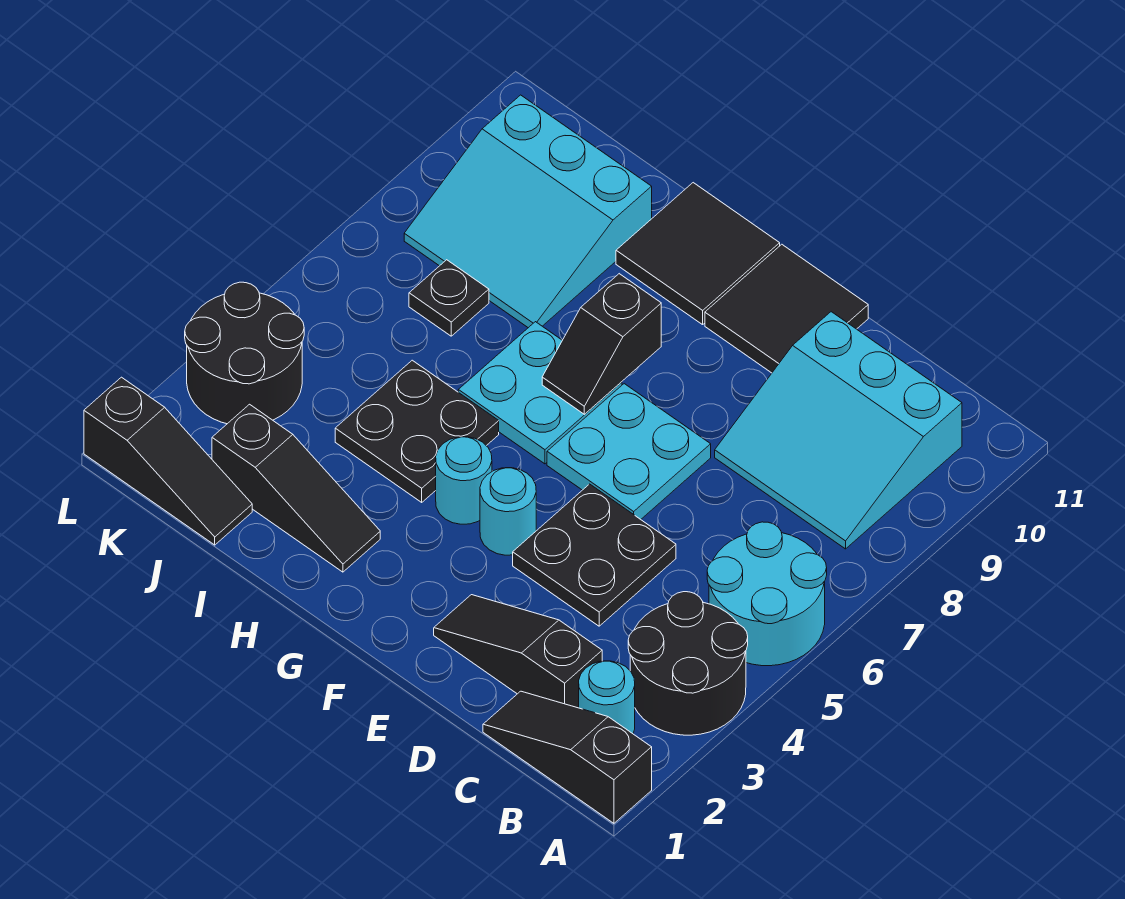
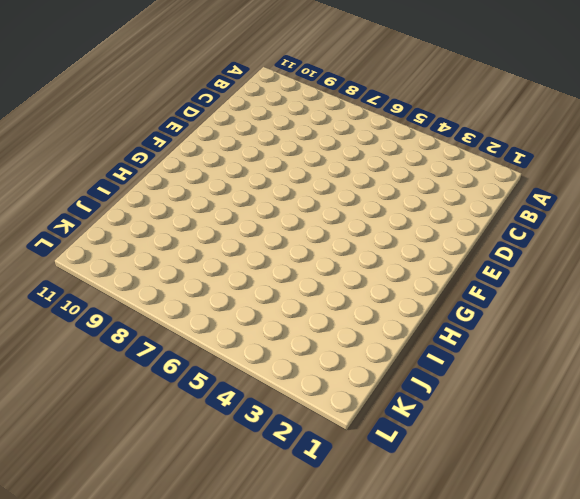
none -> black 1x3 slope [483,691,652,823]
none -> black 2x2 round brick [628,592,748,735]
none -> cyan 2x2 round brick [707,522,827,666]

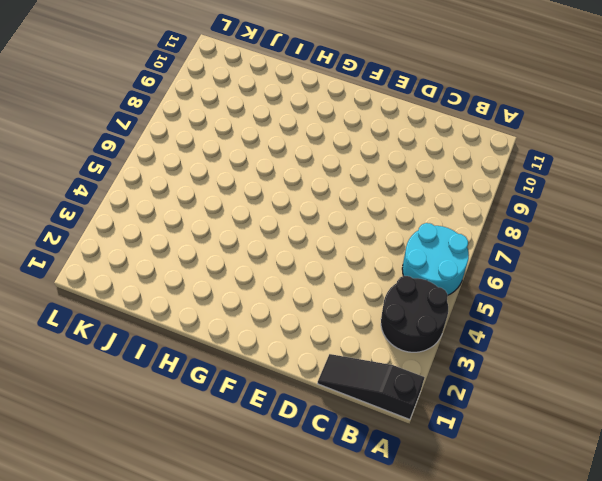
none -> cyan 1x1 round brick [579,661,635,734]
none -> cyan 3x3 slope [715,312,962,549]
none -> black 1x3 slope [434,595,602,708]

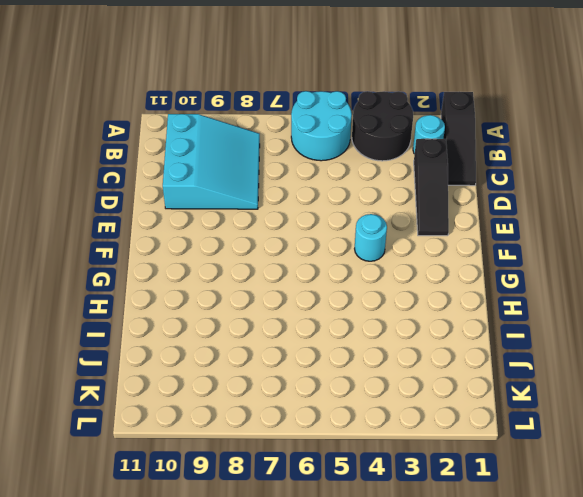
none -> black 2x2 plate [513,484,676,626]
none -> cyan 2x2 plate [547,384,711,519]
none -> black 2x2 tile [705,244,868,373]

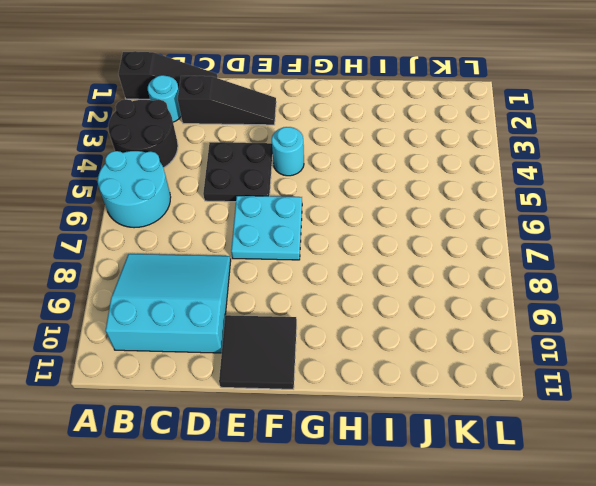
none -> cyan 1x1 round brick [436,437,492,524]
none -> cyan 2x2 plate [458,322,622,464]
none -> black 2x2 tile [616,183,780,325]

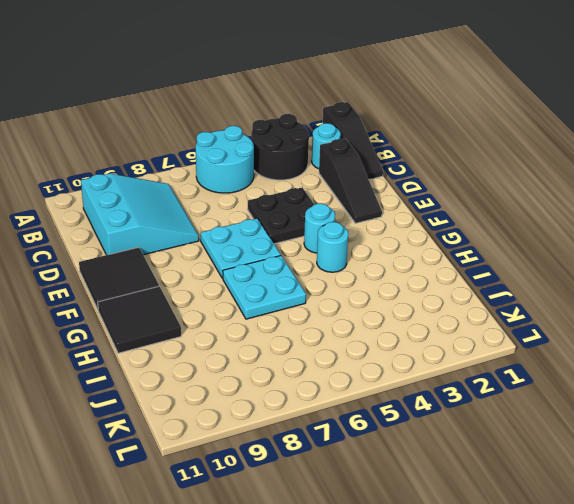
none -> black 1x3 slope [212,404,380,572]
none -> black 2x2 plate [335,360,499,502]
none -> cyan 3x3 slope [404,95,652,328]

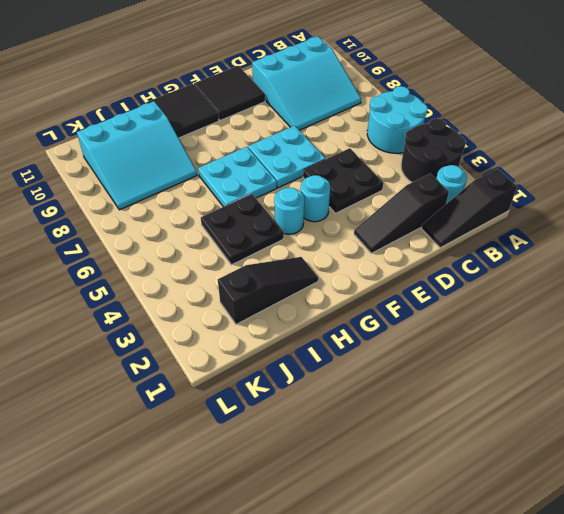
none -> black 1x3 slope [84,377,252,545]
none -> black 1x1 plate [409,260,489,336]
none -> black 2x2 round brick [185,282,304,424]

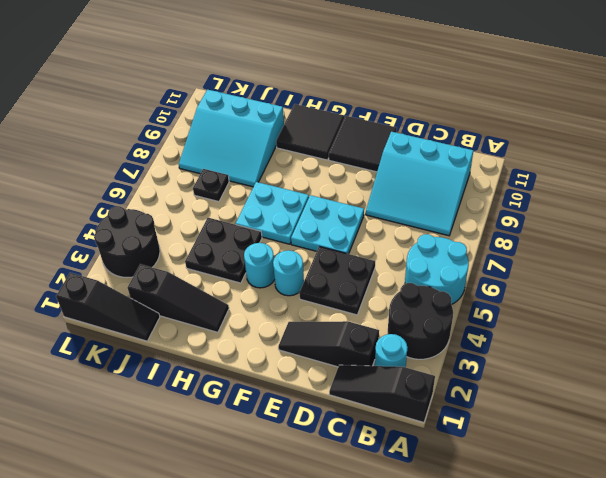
none -> black 1x2 slope [542,274,661,414]

